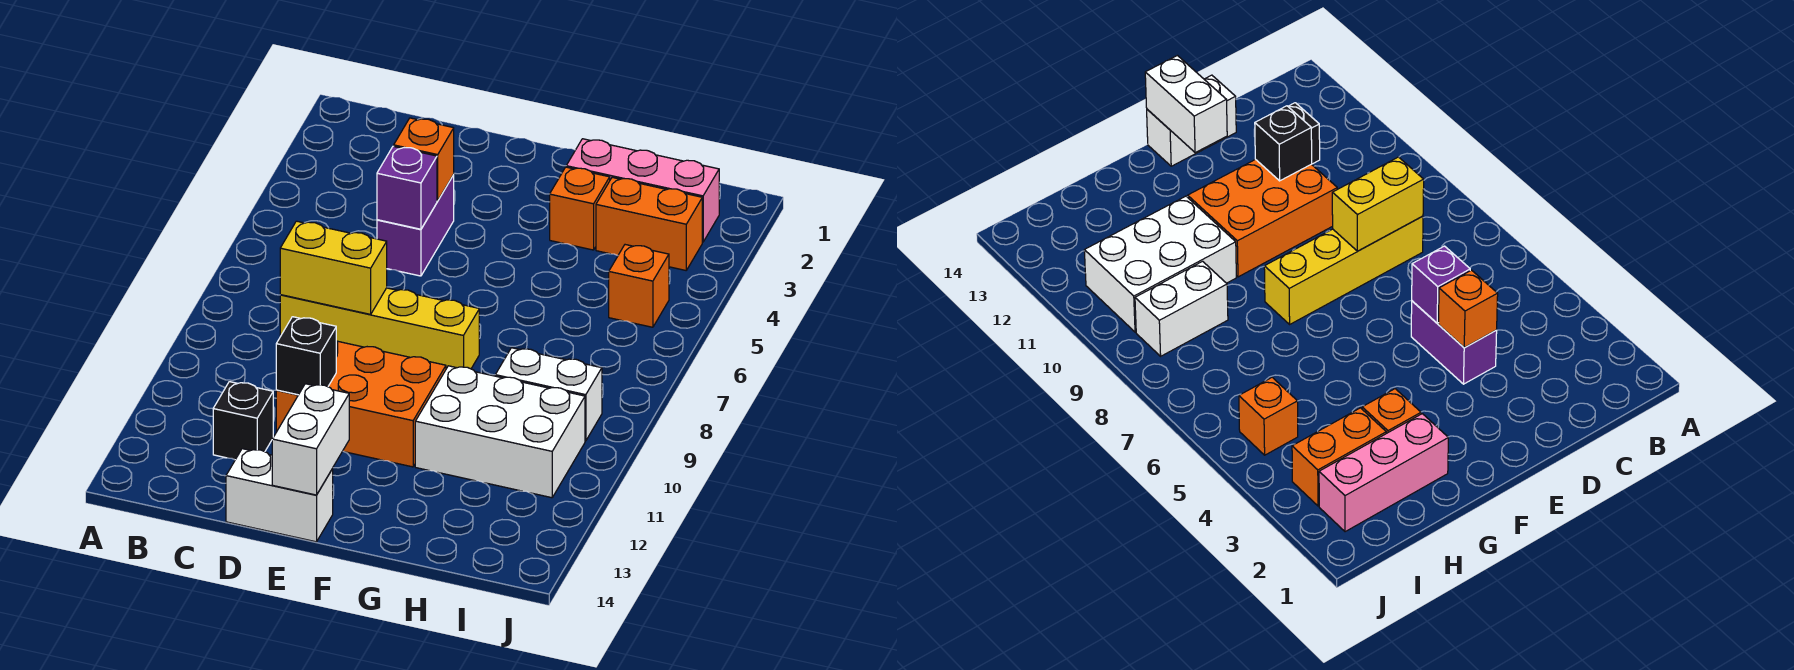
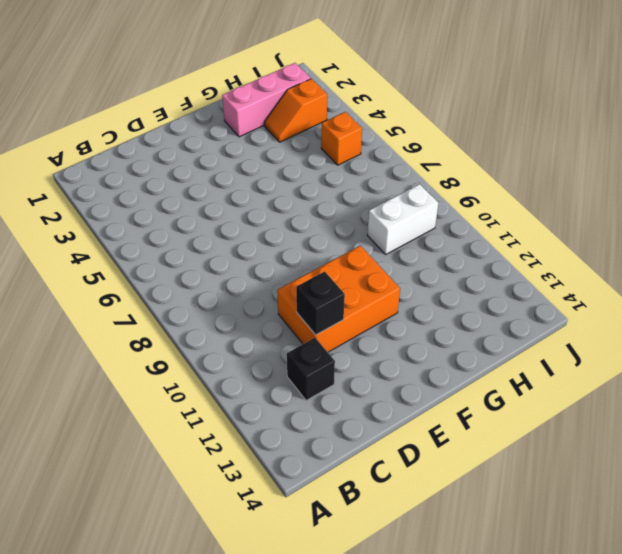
orange 1x2 slope [264,79,327,142] -> orange 1x2 brick [596,177,702,270]
none -> yellow 1x4 brick [280,288,479,369]
none -> purple 1x2 brick [377,175,454,276]
none -> white 1x2 brick [226,449,333,542]

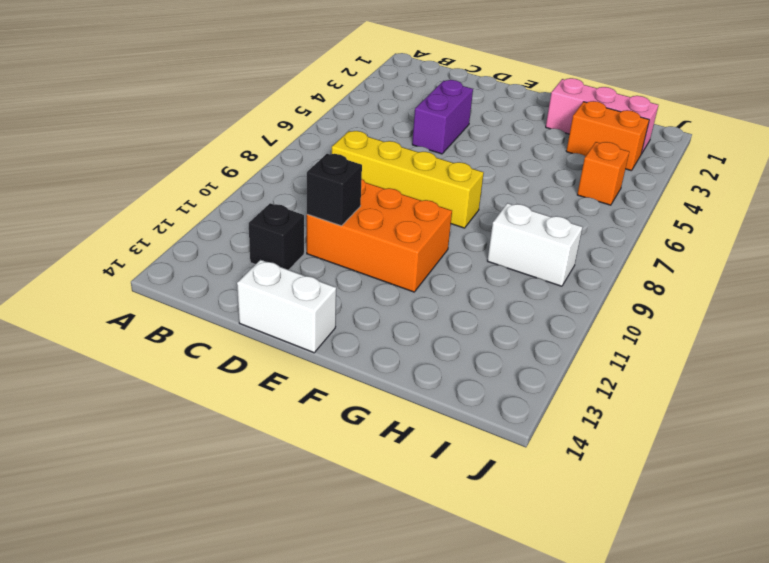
none -> orange 1x1 brick [550,167,610,250]
none -> white 2x3 brick [415,366,585,498]
none -> yellow 1x2 brick [280,221,387,314]

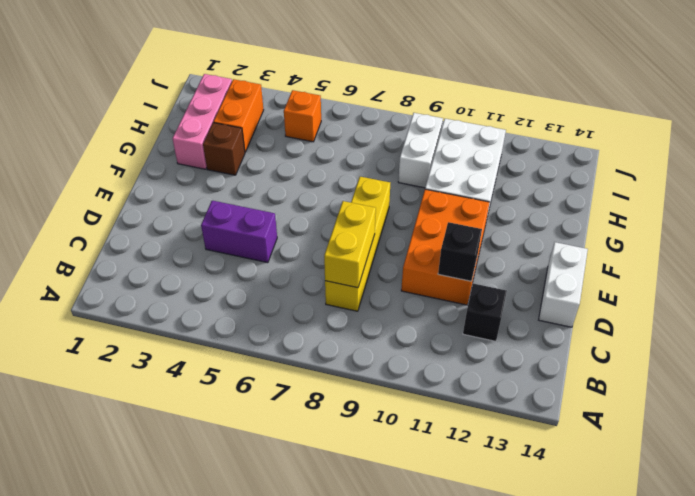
brown 1x1 brick [203,123,245,175] -> orange 1x1 brick [550,167,610,250]
none -> orange 1x1 brick [394,118,454,201]
none -> purple 1x1 brick [377,146,437,229]
none -> white 1x2 brick [272,384,349,495]

